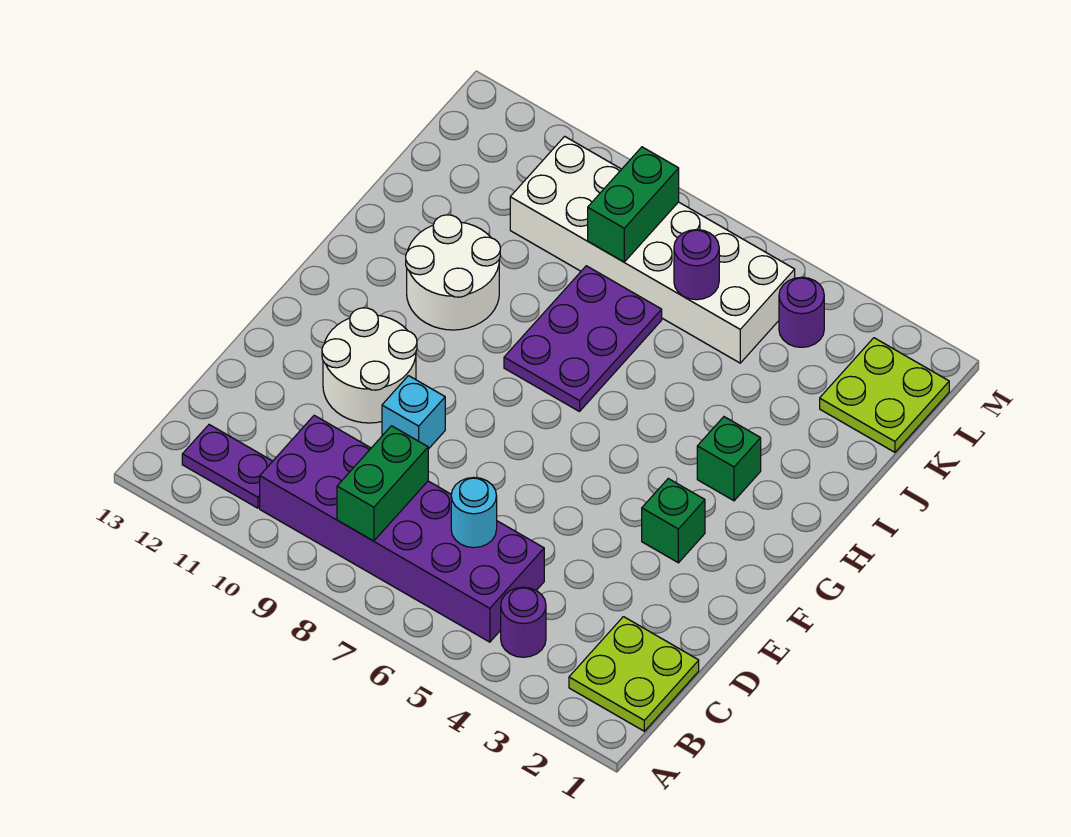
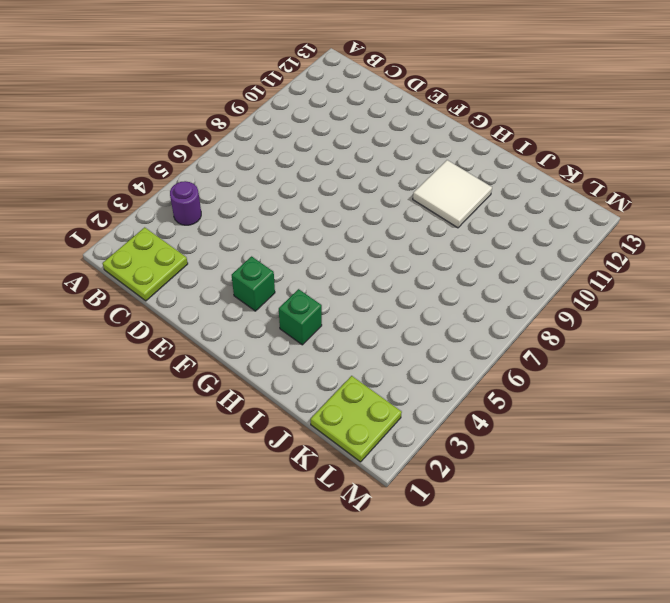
white 2x2 tile [413,160,492,228] -> white 2x2 round brick [406,215,500,330]
none -> purple 2x6 brick [260,415,544,642]
none -> purple 1x2 plate [182,425,273,508]
none -> cyan 1x1 brick [382,376,445,449]

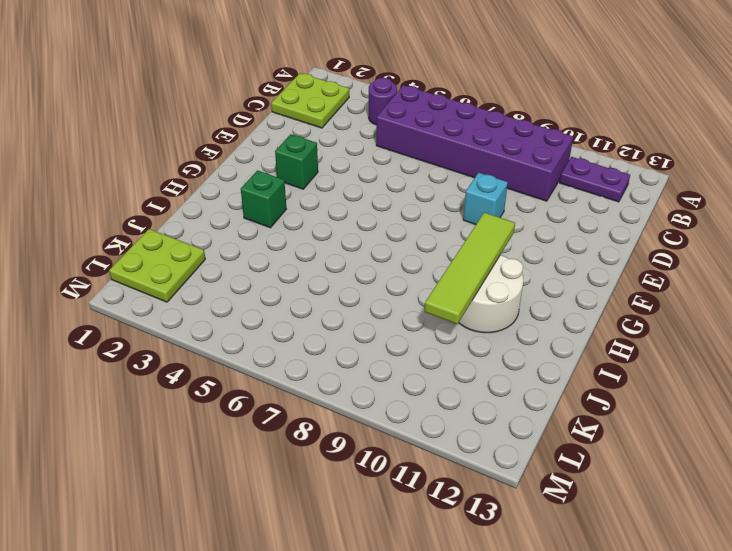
lime 1x4 tile [425,212,515,324] -> none
none -> white 2x2 round brick [322,308,417,423]
none -> purple 2x3 plate [504,266,662,412]
none -> white 2x6 brick [510,136,795,363]

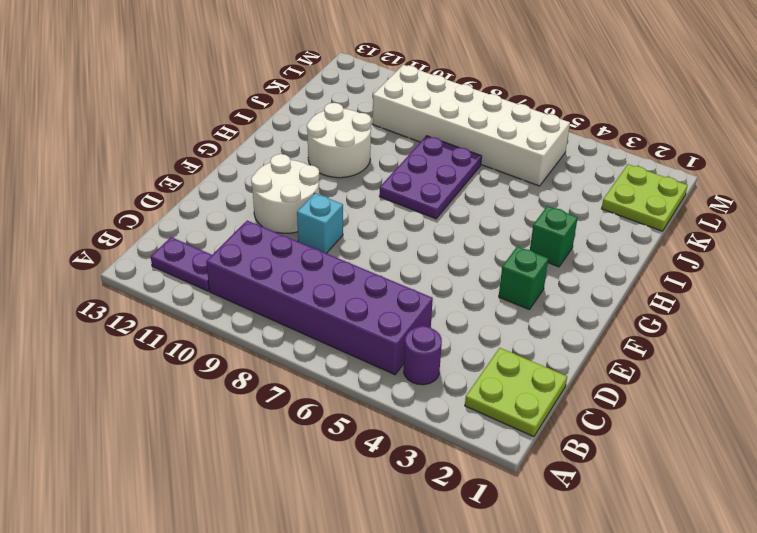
none -> purple 1x1 round brick [779,277,824,347]
none -> green 1x2 brick [337,426,428,541]
none -> cyan 1x1 round brick [451,477,497,548]

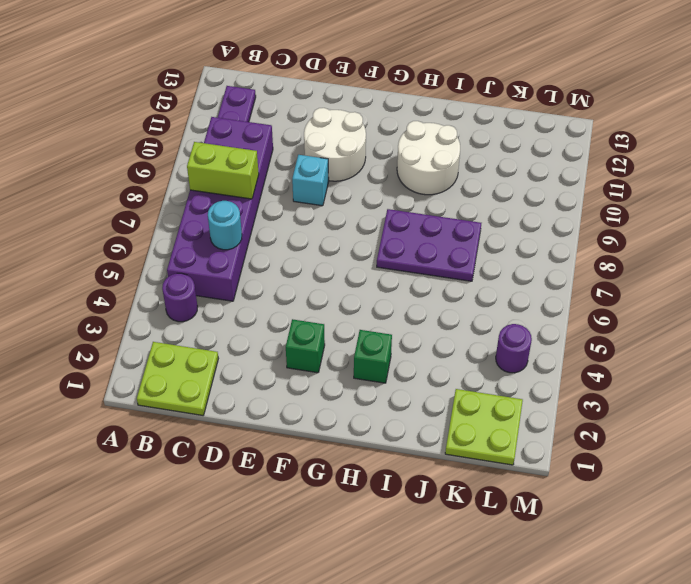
lime 1x2 brick [187,142,259,199] -> green 1x2 brick [337,426,428,541]
none -> white 2x6 brick [510,136,795,363]
none -> purple 1x1 round brick [674,230,719,300]
none -> green 1x2 brick [588,147,679,262]

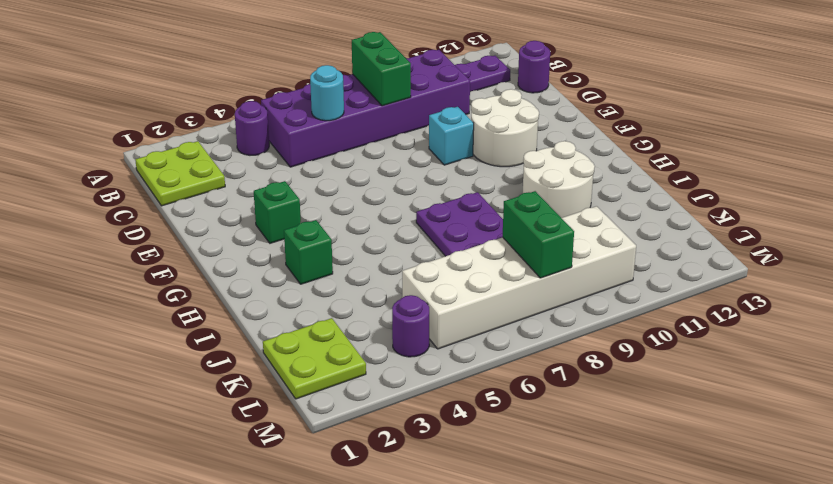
purple 1x1 round brick [518,41,550,93] -> purple 1x1 round brick moved to [674,230,719,300]

